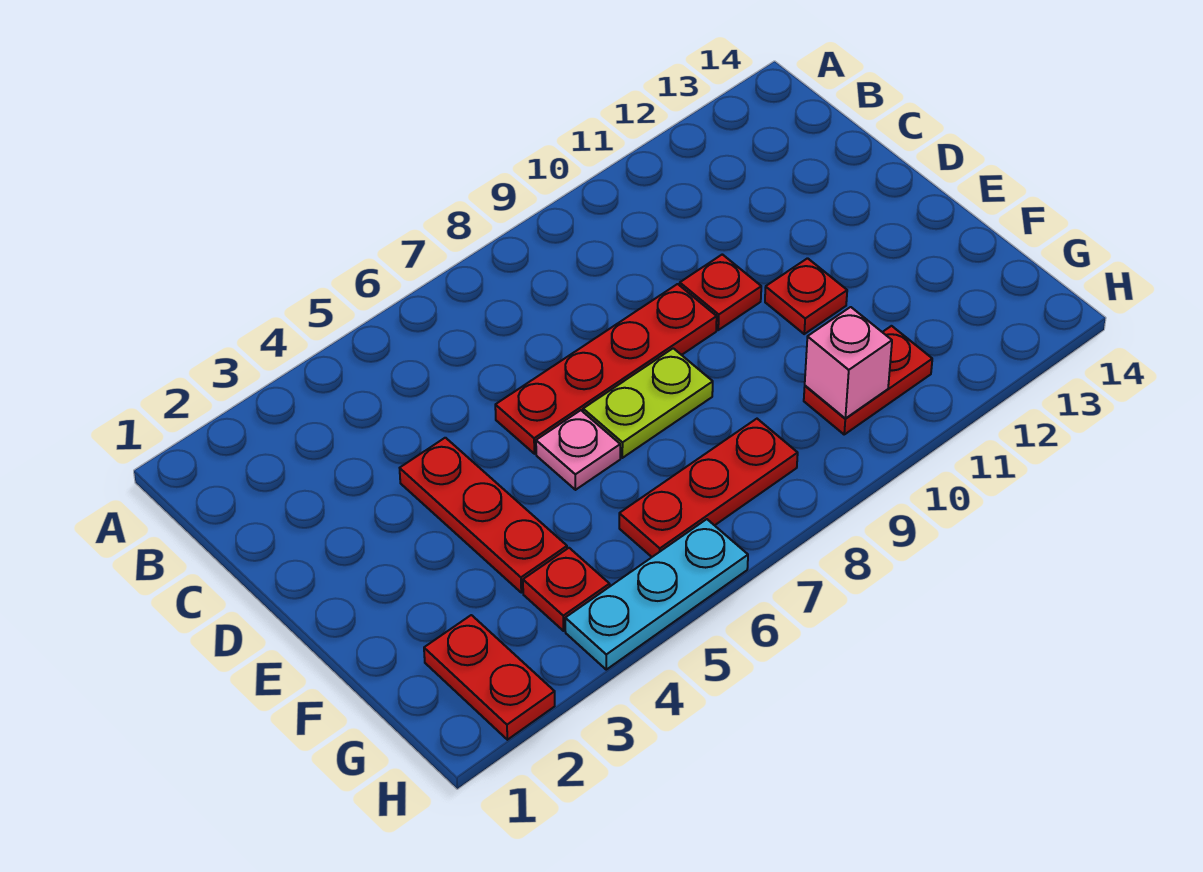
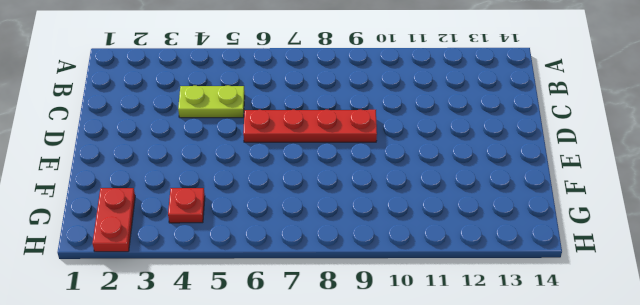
lime 1x2 plate [178,85,245,118] -> lime 1x2 plate moved to [583,348,713,458]
none -> red 1x3 plate [400,438,567,593]
none -> red 1x1 plate [680,254,761,330]
none -> pink 1x1 plate [536,410,620,490]

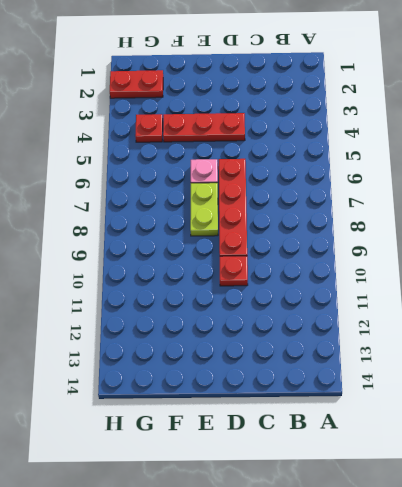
none -> red 1x1 plate [765,258,847,334]
none -> red 1x3 plate [619,419,798,557]
none -> red 1x2 plate [804,326,932,434]

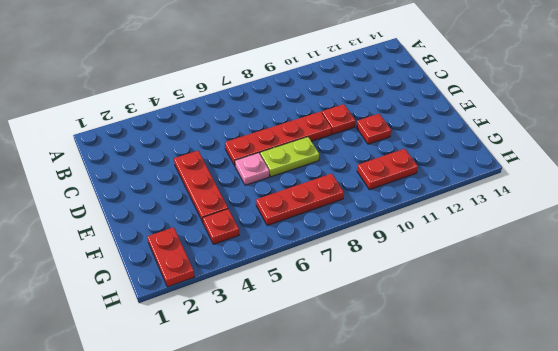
none -> cyan 1x3 plate [565,519,748,670]
none -> pink 1x1 brick [805,307,892,418]

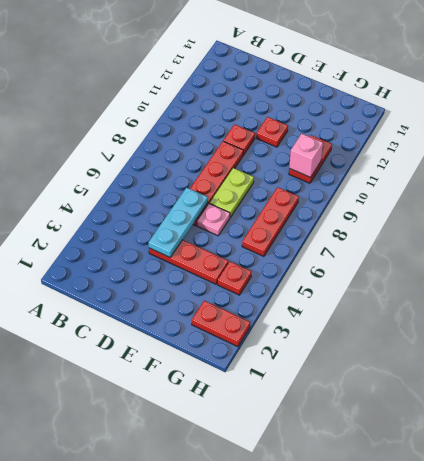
cyan 1x3 plate [148,188,208,257] -> cyan 1x3 plate moved to [565,519,748,670]

